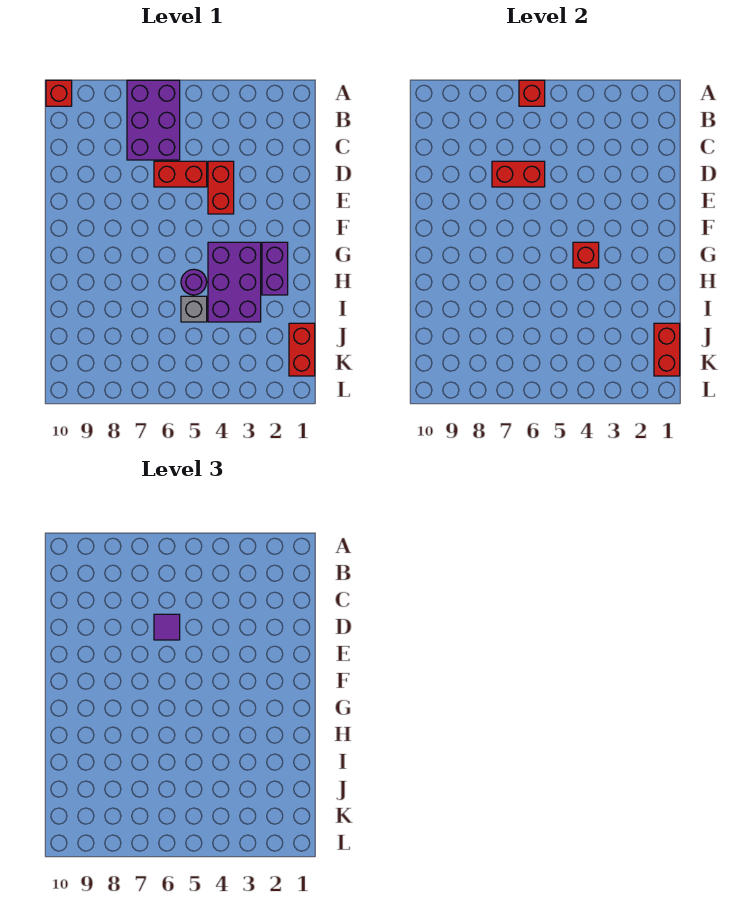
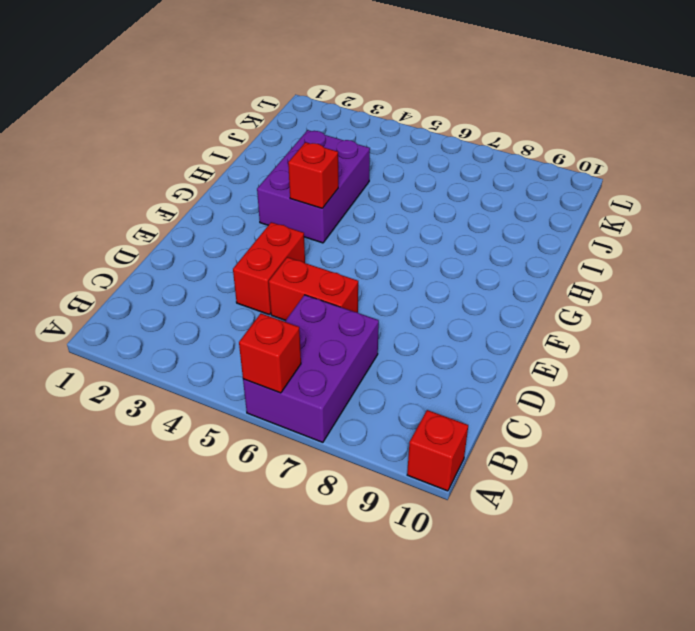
none -> purple 1x2 brick [262,242,288,295]
none -> purple 1x1 round brick [181,269,207,295]
none -> grey 1x1 brick [181,296,207,322]

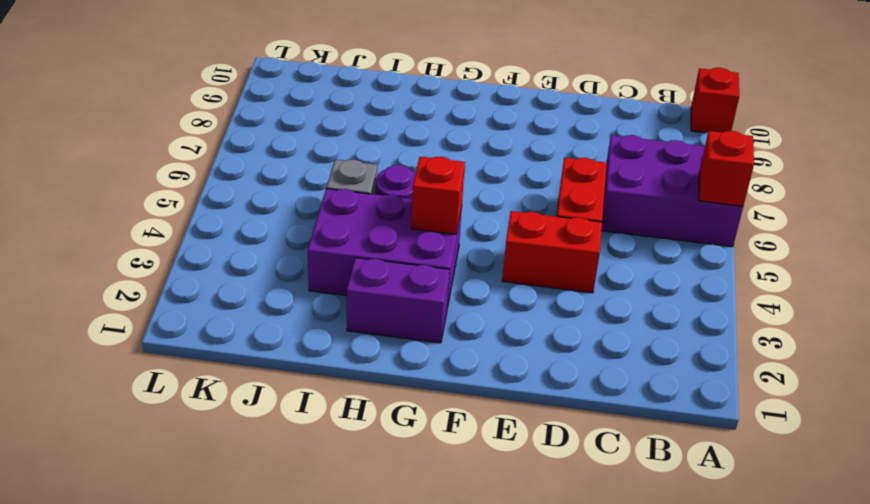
none -> red 1x2 brick [289,323,315,376]
none -> red 1x2 brick [492,161,545,187]
none -> red 1x2 brick [654,323,680,376]

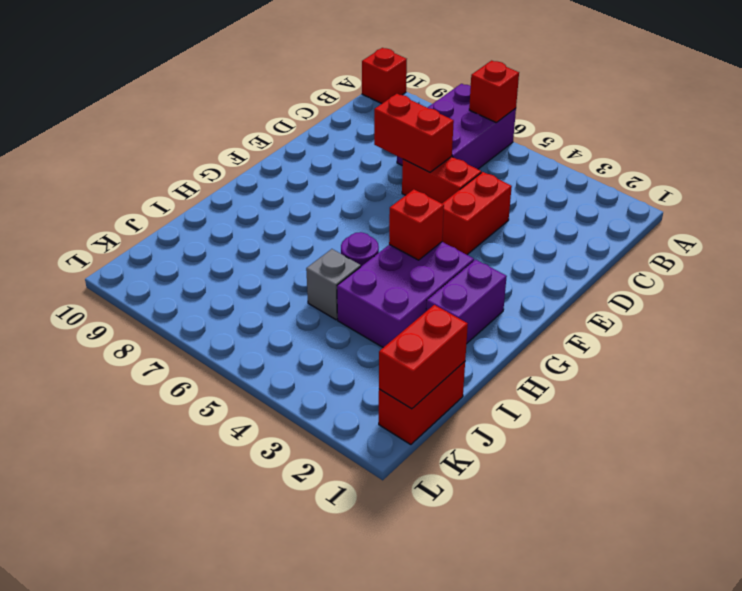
none -> purple 1x1 tile [154,614,180,640]

